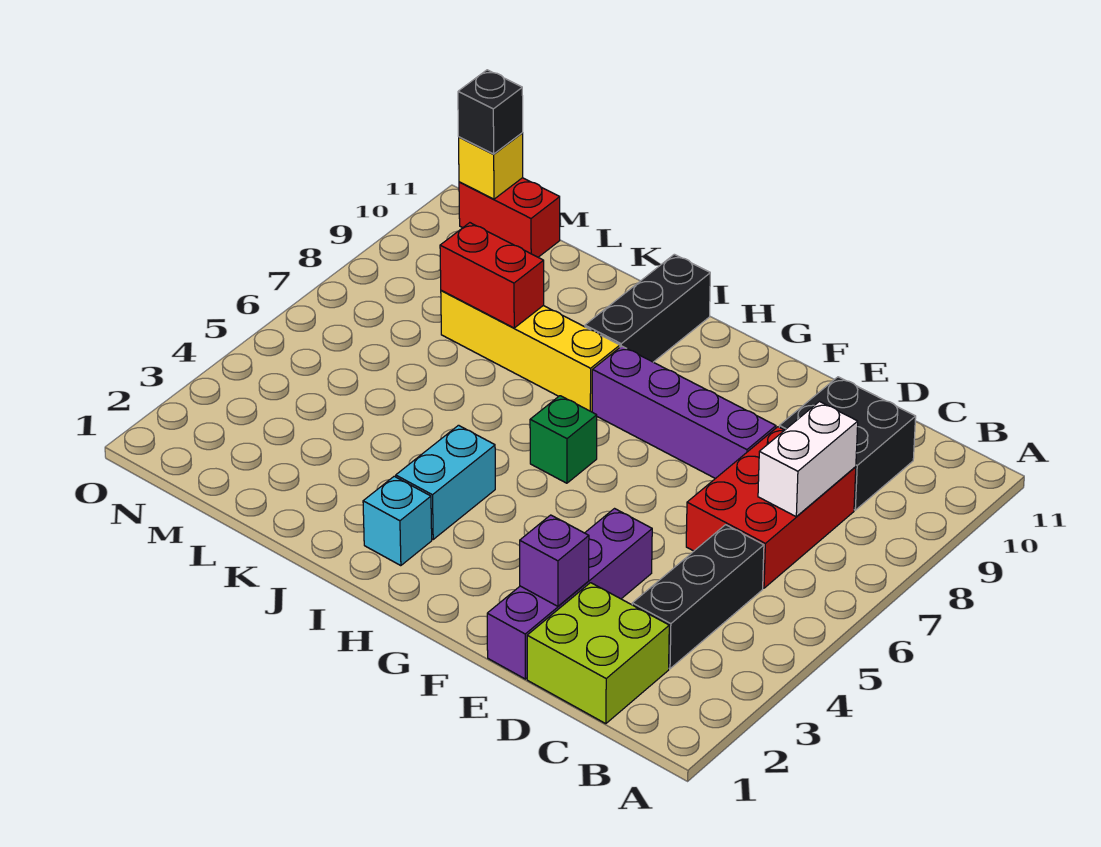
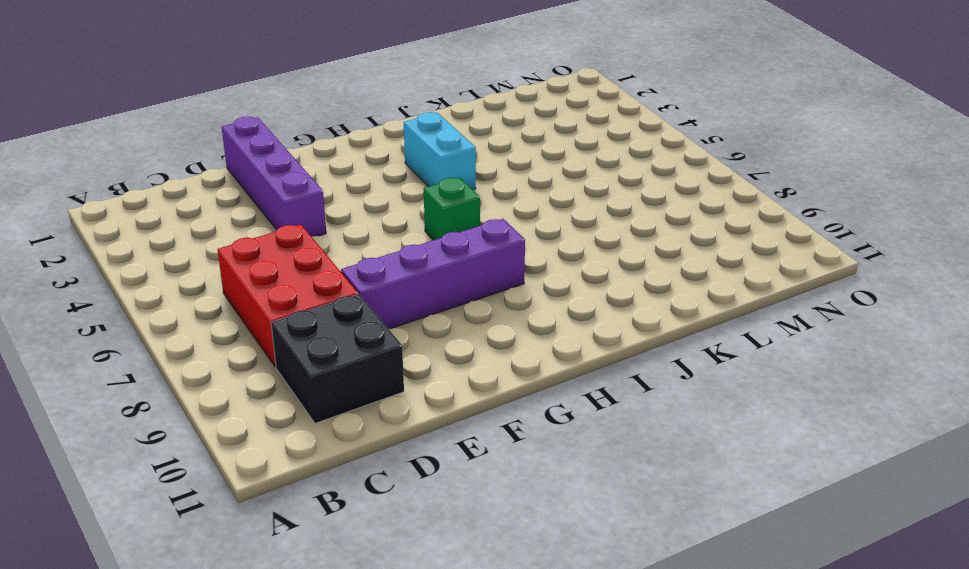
none -> lime 2x2 brick [527,583,669,724]
none -> black 1x3 brick [632,525,764,669]
none -> cyan 1x1 brick [363,476,432,566]

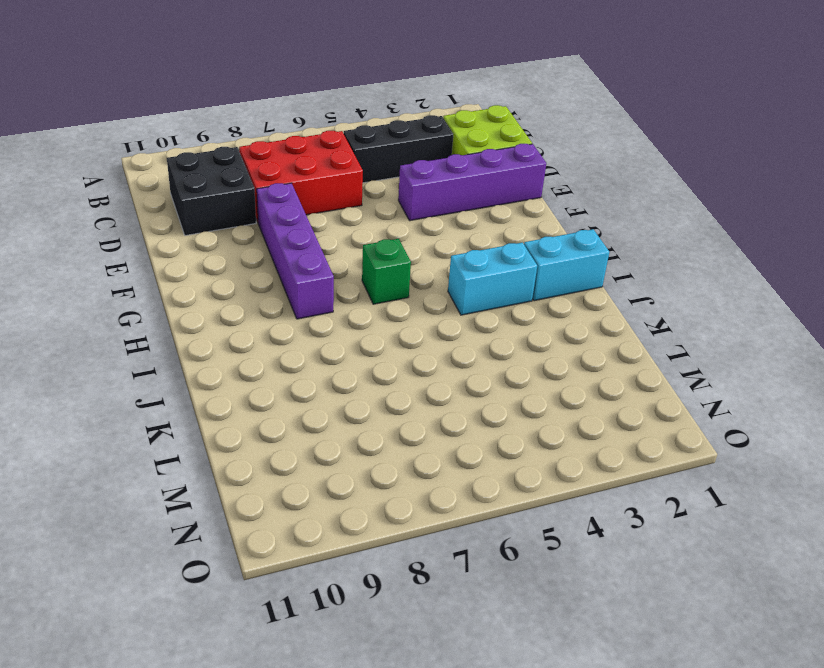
cyan 1x2 brick [524,229,609,301] -> cyan 1x1 brick [363,476,432,566]
none -> yellow 1x4 brick [441,290,620,412]
none -> black 1x3 brick [585,254,710,362]
none -> red 1x2 brick [459,178,560,257]

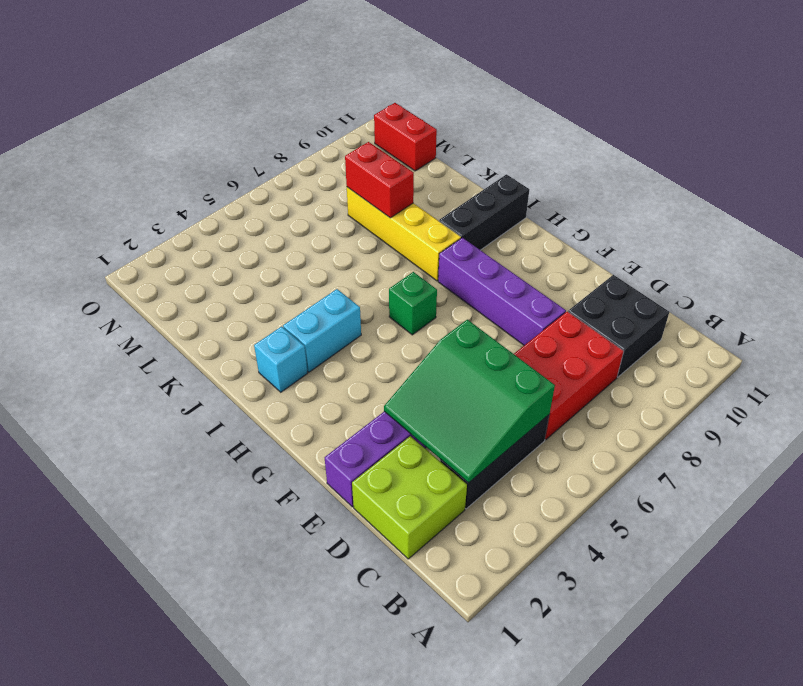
green 3x3 slope [384,320,555,483] -> none
none -> white 1x2 brick [758,402,858,516]
none -> purple 1x1 brick [520,515,589,606]
none -> yellow 1x1 brick [459,133,523,199]

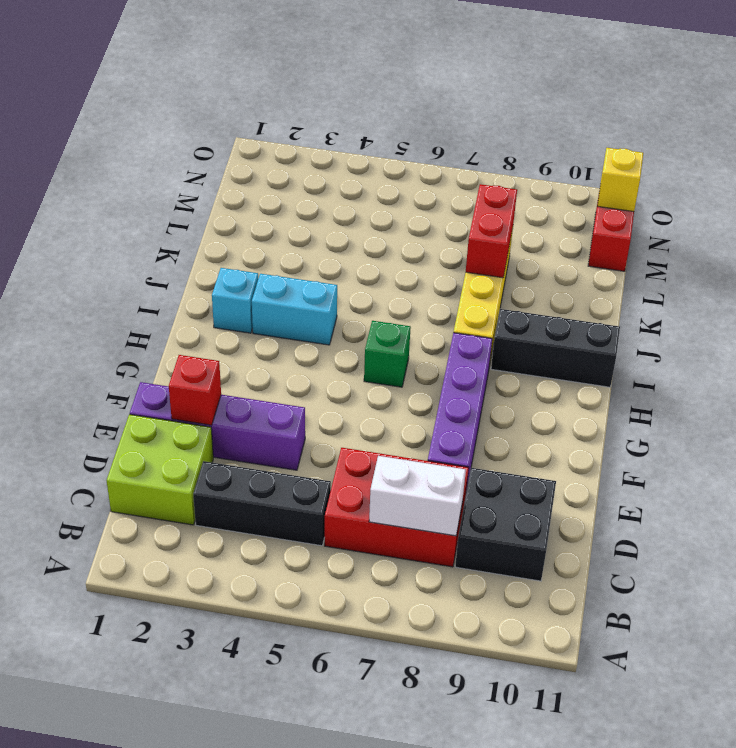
red 1x1 brick [169,355,221,425] -> purple 1x1 brick [520,515,589,606]
none -> black 1x1 brick [458,70,523,154]

